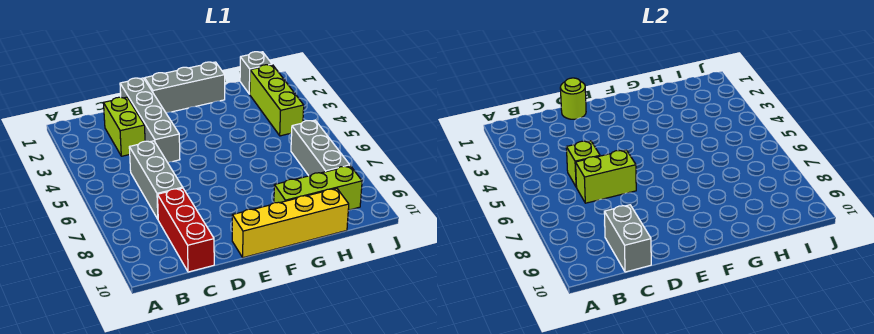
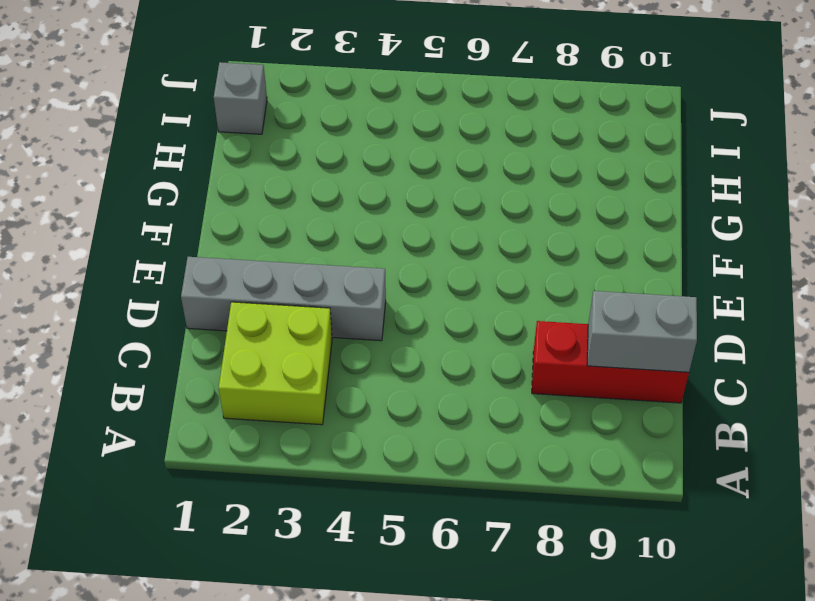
lime 2x2 brick [219,302,332,425] -> lime 1x2 brick [104,97,145,156]
none -> grey 1x3 brick [129,141,183,219]
none -> grey 1x3 brick [145,62,225,113]
none -> yellow 1x4 brick [232,188,349,258]

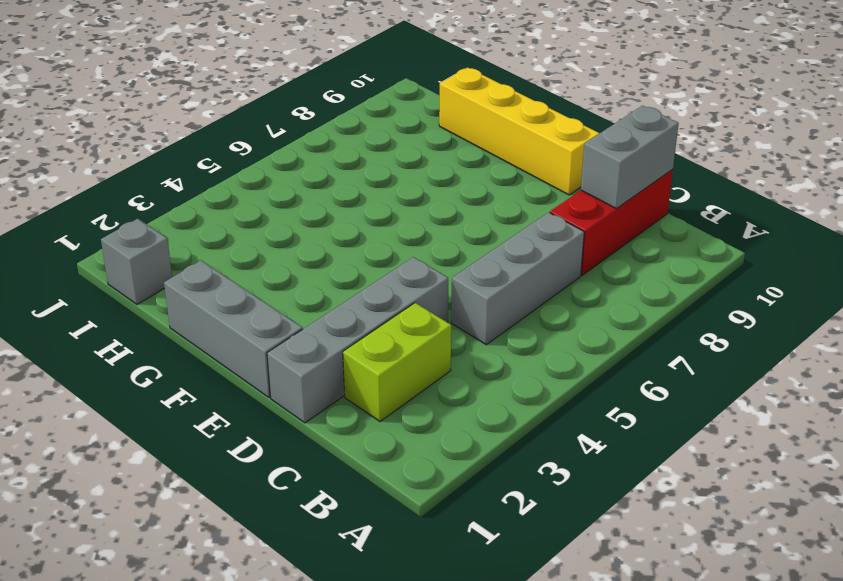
none -> lime 1x3 brick [274,166,362,210]
none -> lime 1x3 brick [250,65,304,136]
none -> grey 1x3 brick [291,120,350,176]

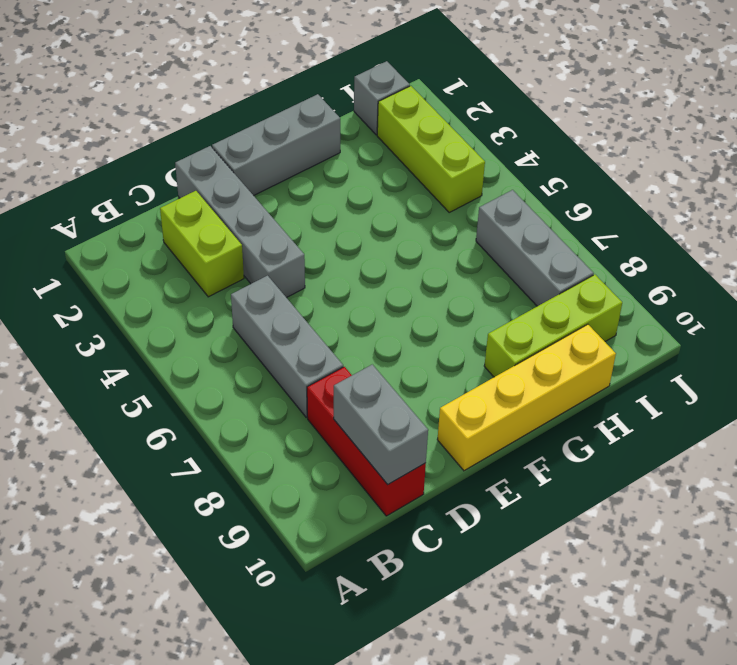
none -> lime 1x1 brick [566,141,600,187]
none -> lime 1x2 brick [576,150,636,203]
none -> lime 1x1 round brick [560,78,586,119]

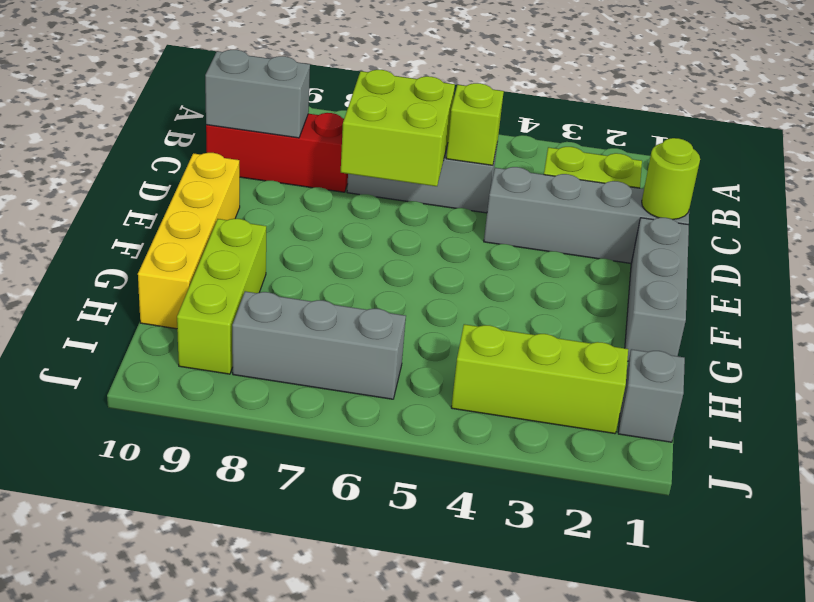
lime 2x2 brick [341,70,455,186] -> lime 1x2 brick [576,150,636,203]

